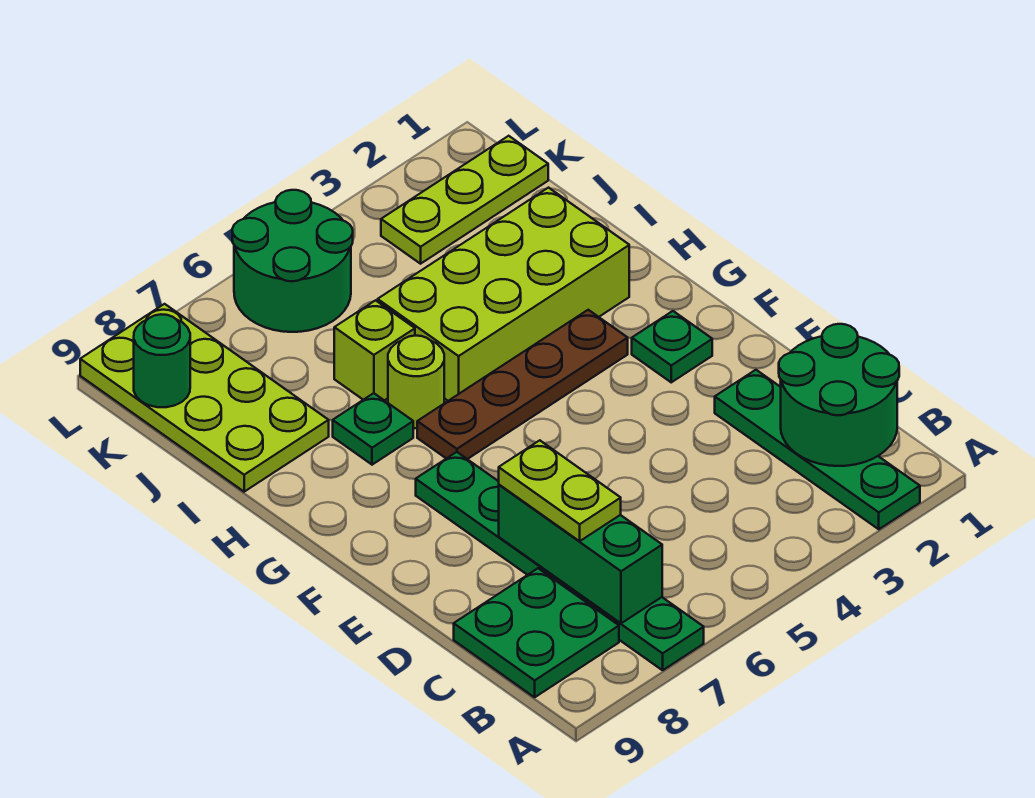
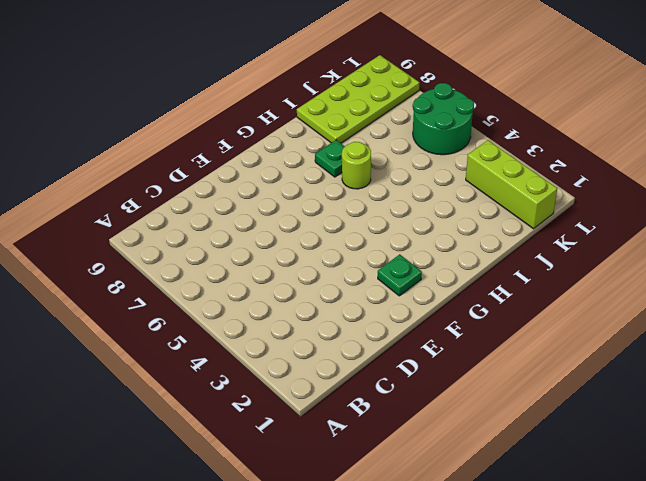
lime 1x3 brick [466,140,557,229] -> lime 1x3 plate [381,136,548,264]
none -> green 1x4 plate [715,370,920,529]
none -> green 1x6 plate [416,452,704,670]
none -> green 2x2 plate [454,568,619,697]

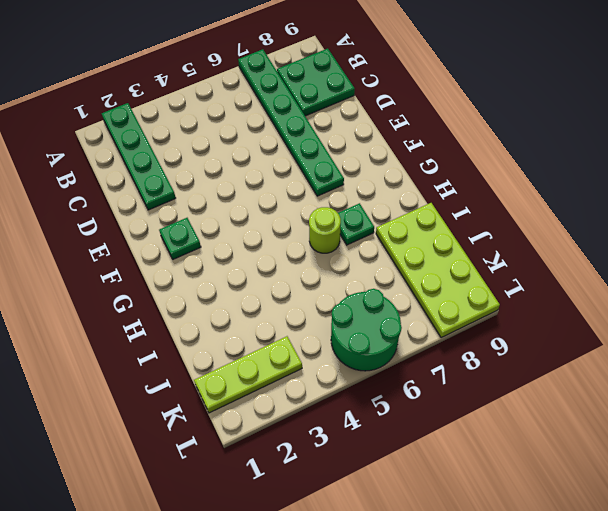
none -> brown 1x4 plate [417,310,628,459]
none -> lime 2x4 brick [378,188,629,401]
none -> lime 1x1 brick [334,300,415,400]

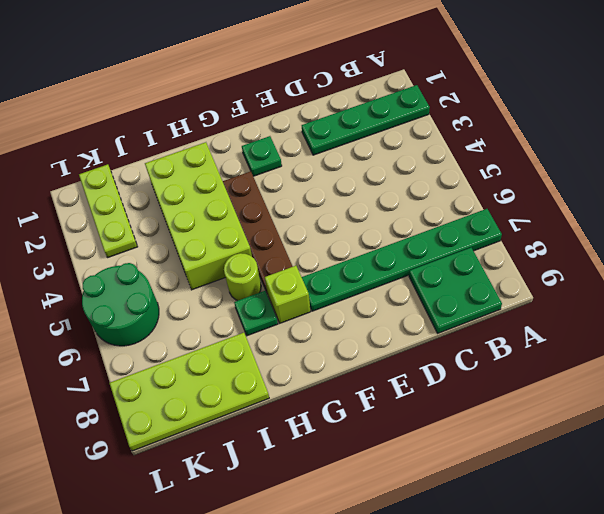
lime 1x1 brick [265,266,311,323] -> lime 1x1 brick moved to [334,300,415,400]
none -> green 2x2 round brick [779,324,899,466]
none -> green 1x3 brick [499,485,662,623]
none -> green 1x1 round brick [134,314,190,407]

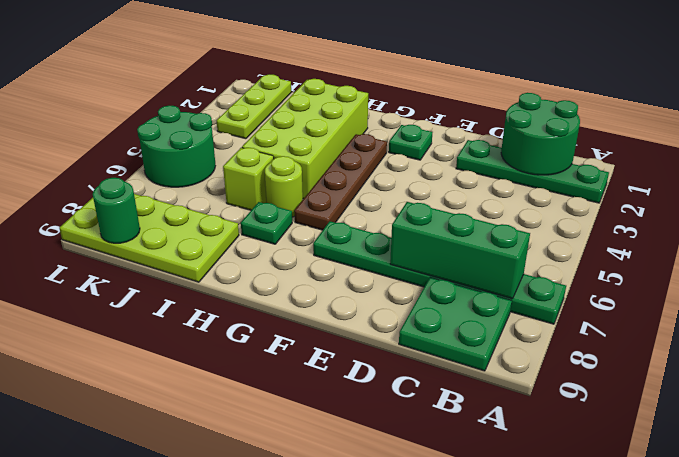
none -> lime 1x2 plate [499,440,621,541]

